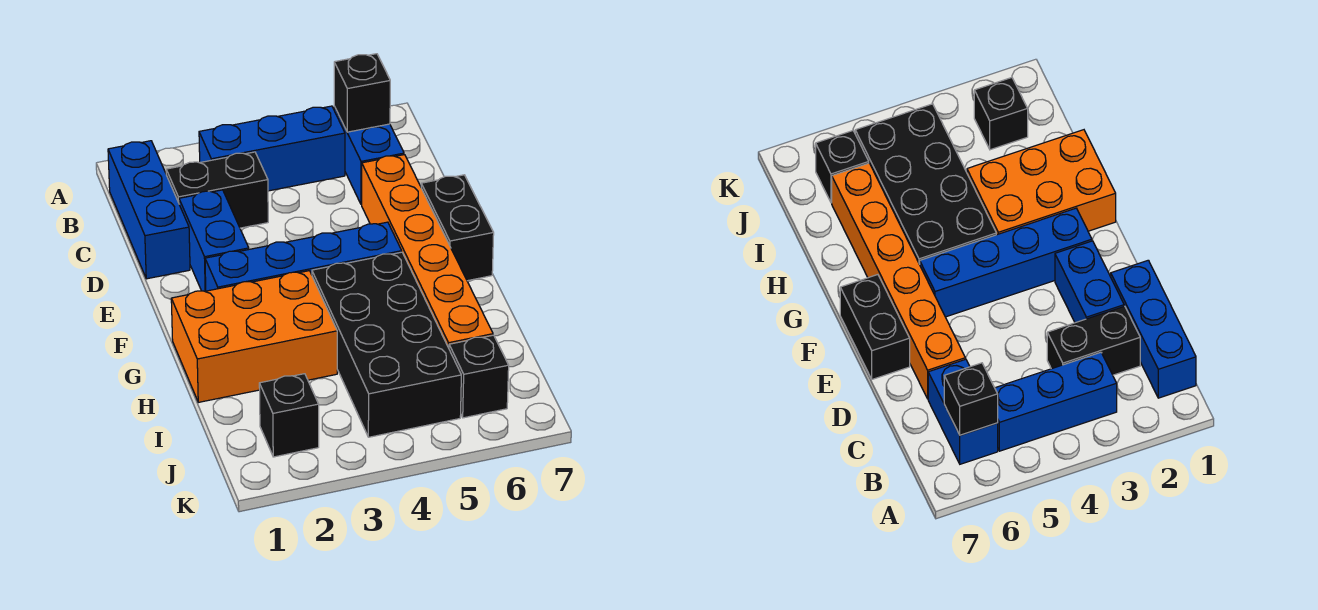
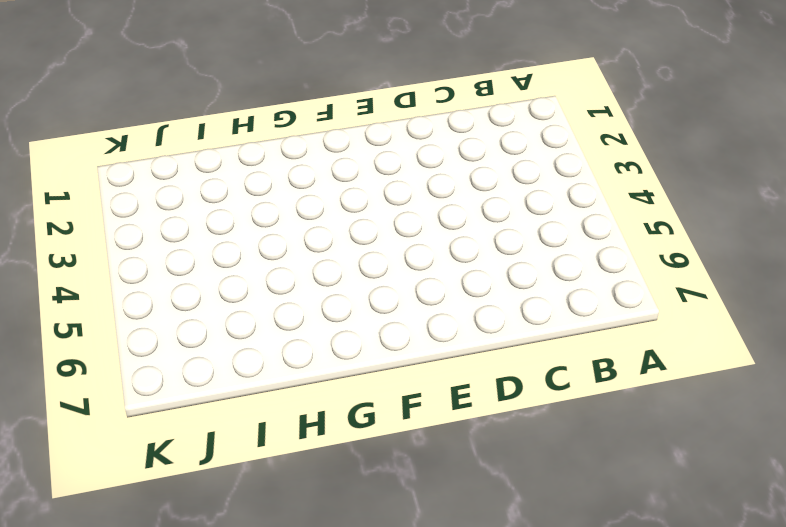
none -> blue 1x3 brick [108,141,190,279]
none -> blue 1x3 brick [199,106,345,191]
none -> blue 1x2 brick [334,107,404,204]

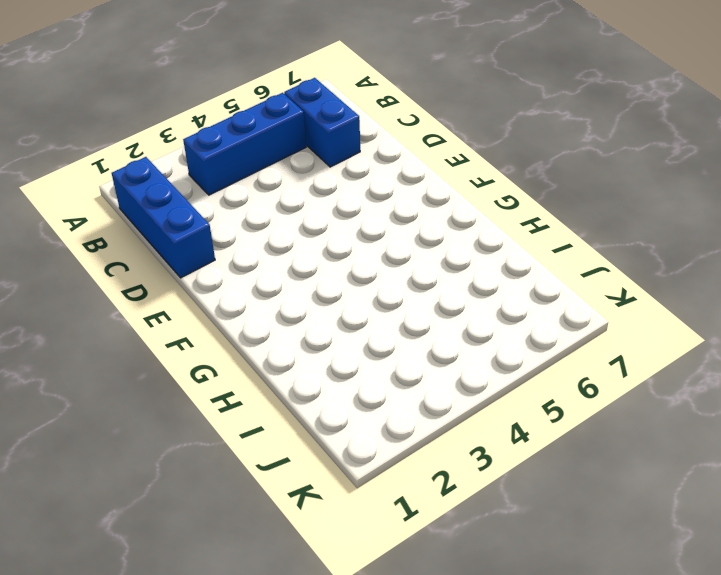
none -> black 1x2 brick [166,152,268,228]
none -> blue 1x2 brick [179,190,249,291]
none -> orange 1x6 brick [362,155,493,348]

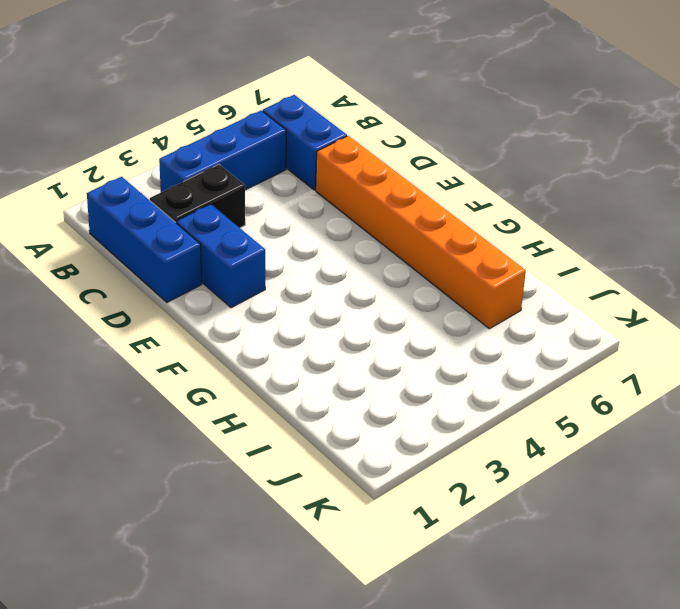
none -> black 1x2 brick [421,175,494,281]
none -> blue 1x4 brick [205,222,402,291]
none -> orange 2x3 brick [171,271,337,402]

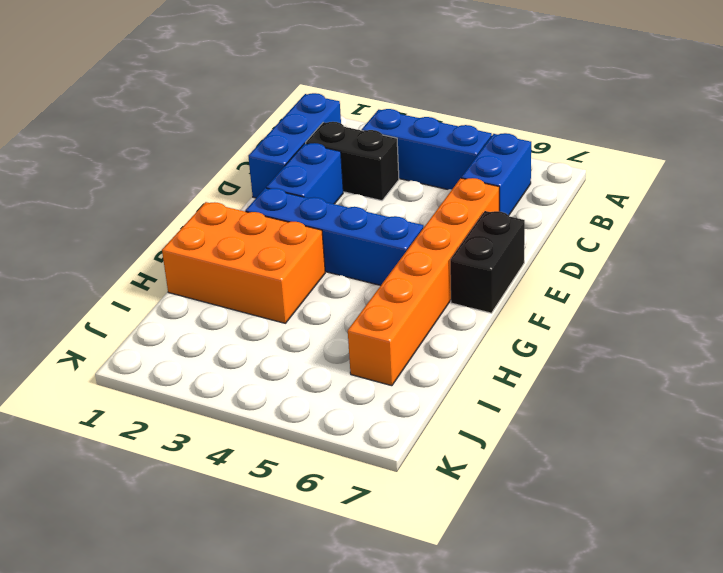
none -> black 2x4 brick [312,252,461,437]
none -> black 1x1 brick [259,374,319,457]
none -> black 1x1 brick [449,335,509,418]

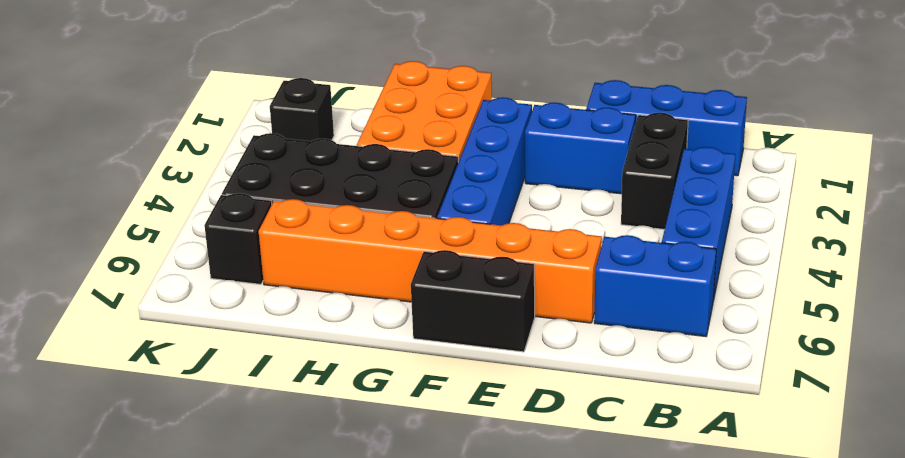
none -> black 1x1 brick [334,54,390,132]

